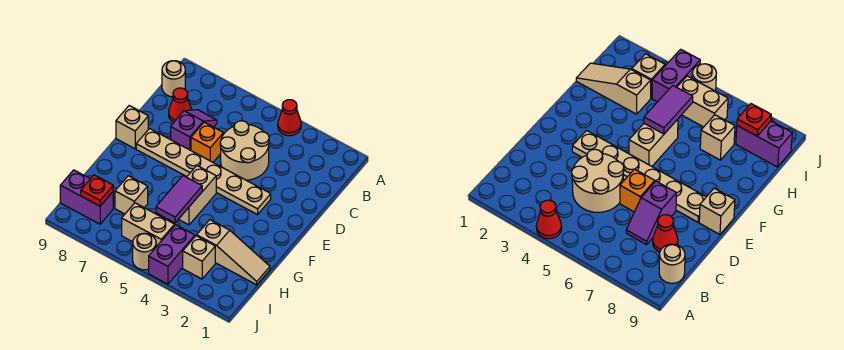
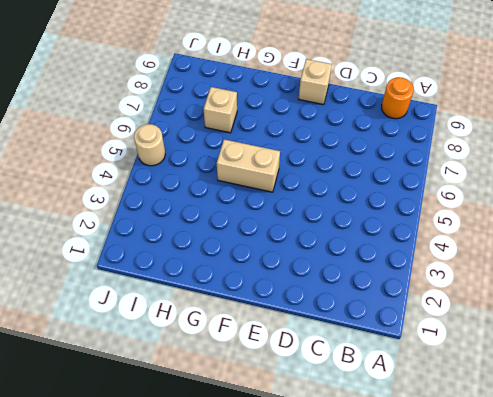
orange 1x1 round brick [382,77,414,119] -> tan 1x1 round brick [162,61,185,97]
none -> red 1x1 cone [278,100,301,136]
none -> tan 2x2 round brick [220,121,269,180]
none -> purple 1x2 slope [171,110,217,150]

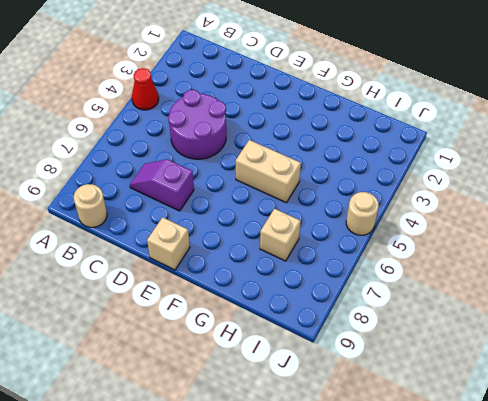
purple 2x2 round brick [168,90,226,159] -> tan 2x2 round brick [220,121,269,180]
none -> red 1x1 cone [169,88,192,122]
none -> orange 1x1 brick [191,122,224,162]
none -> tan 1x6 plate [136,129,271,215]

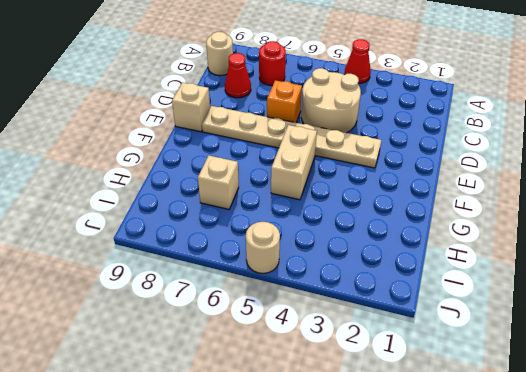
red 1x1 round brick [259,41,286,86] -> none
none -> purple 1x2 slope [171,110,217,150]
none -> tan 1x3 slope [197,220,270,285]
none -> tan 1x1 brick [183,236,215,279]

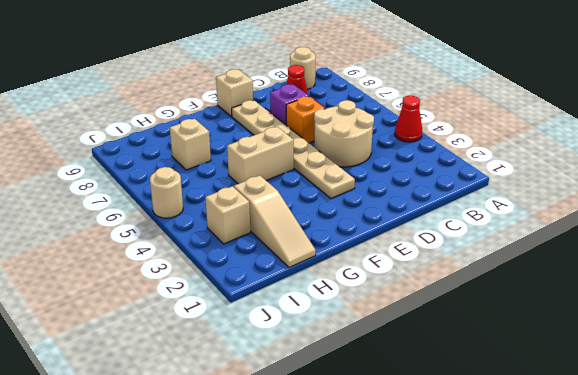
none -> purple 1x2 brick [149,225,195,284]
none -> tan 1x2 brick [122,203,175,247]
none -> purple 1x2 brick [60,170,113,224]

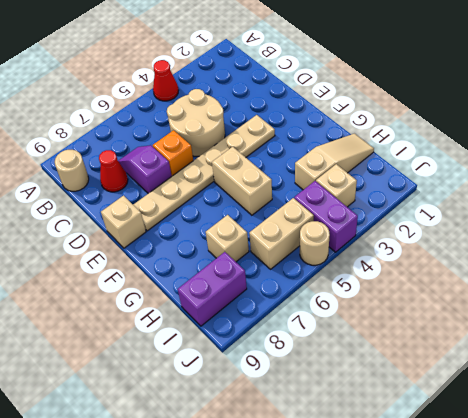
none -> purple 1x2 tile [156,176,202,223]
none -> red 1x1 plate [81,175,113,206]

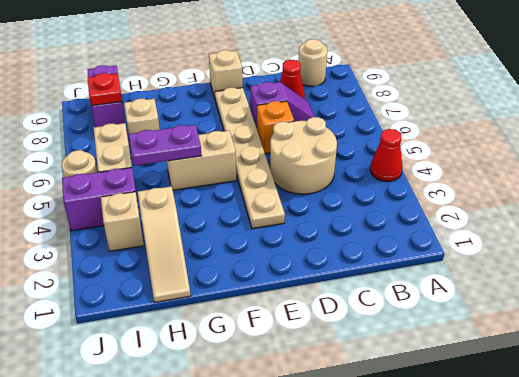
purple 1x2 plate [129,125,201,166] -> purple 1x2 tile [156,176,202,223]

